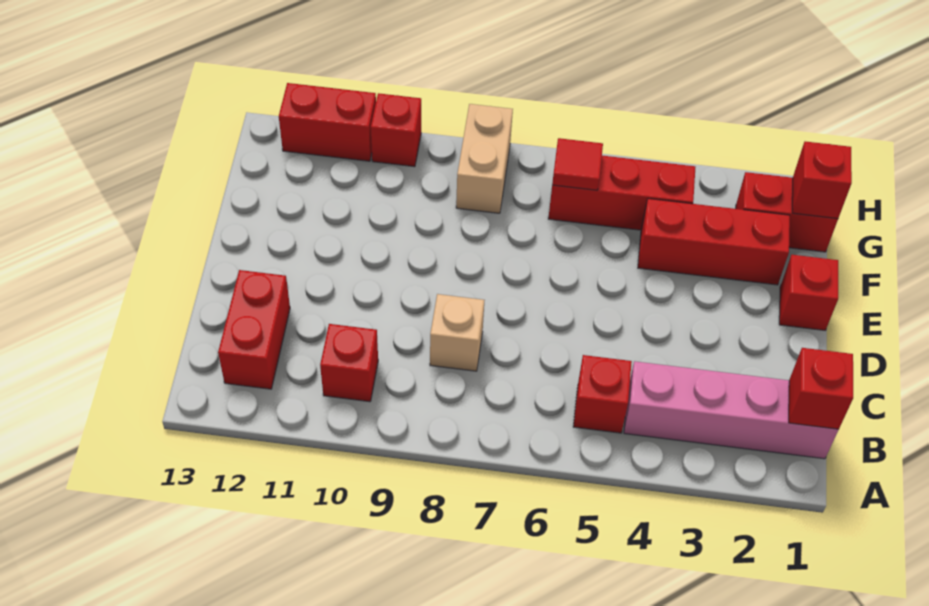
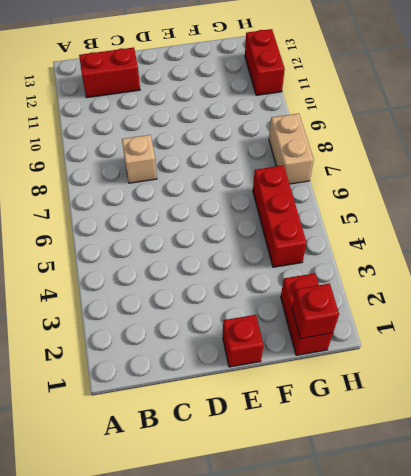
tan 1x2 brick [269,113,314,184] -> tan 1x2 brick turned to [456,104,513,213]
none -> pink 1x4 brick [624,361,839,459]
none -> red 1x1 brick [573,355,632,433]
none -> red 1x1 brick [320,324,378,402]

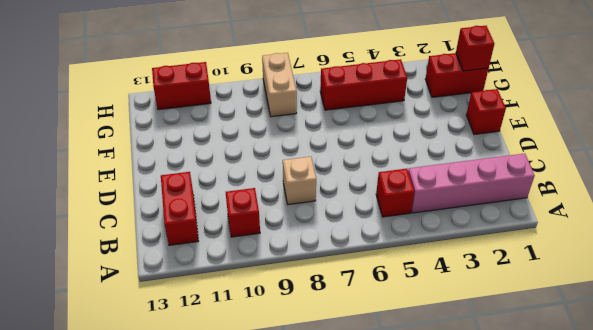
none -> red 1x3 brick [638,199,790,285]
none -> red 1x1 brick [371,93,421,167]
none -> red 1x1 brick [789,348,853,429]

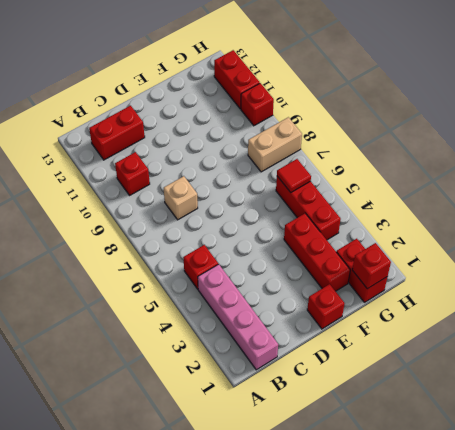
none -> red 1x1 brick [789,348,853,429]

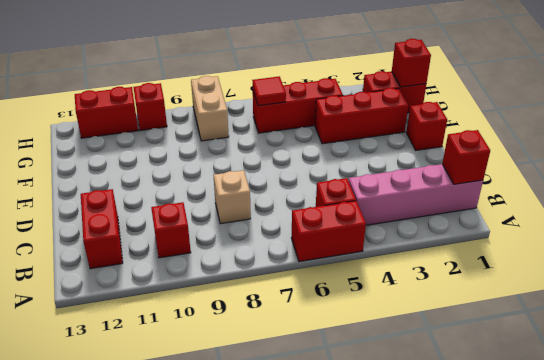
red 1x2 brick [291,201,366,262] -> none

